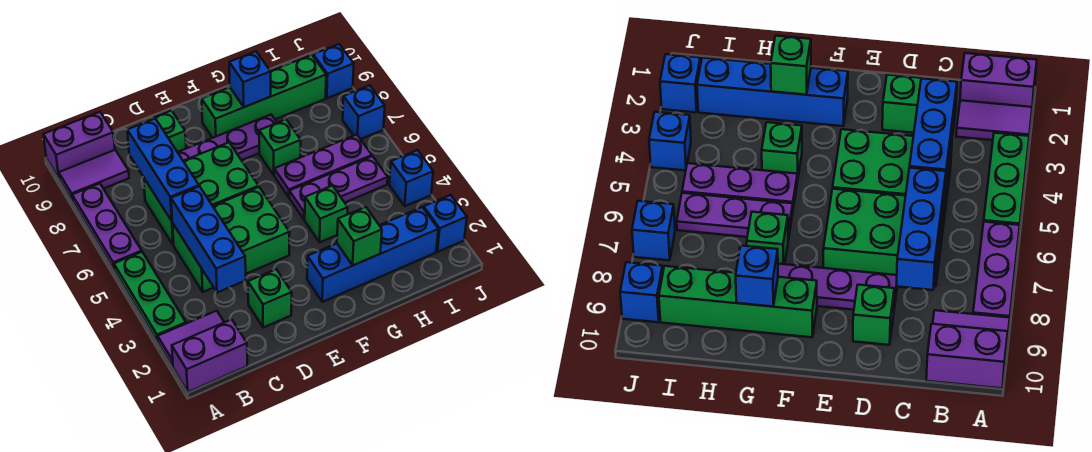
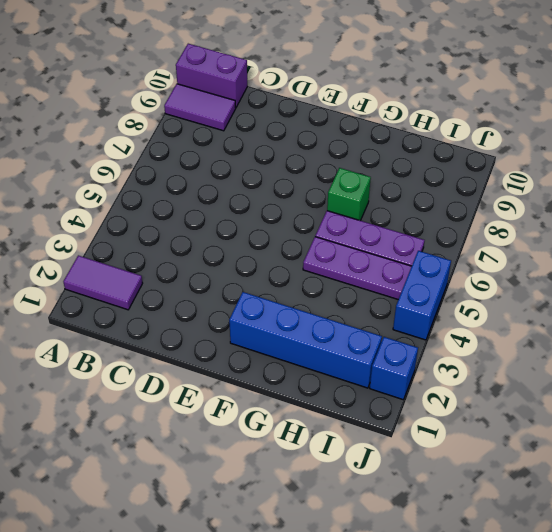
blue 1x2 brick [393,251,451,340] -> blue 1x1 brick [389,150,433,206]
none -> purple 1x2 brick [172,319,247,392]
none -> green 1x3 plate [114,252,186,342]
none -> purple 1x3 plate [72,184,142,269]

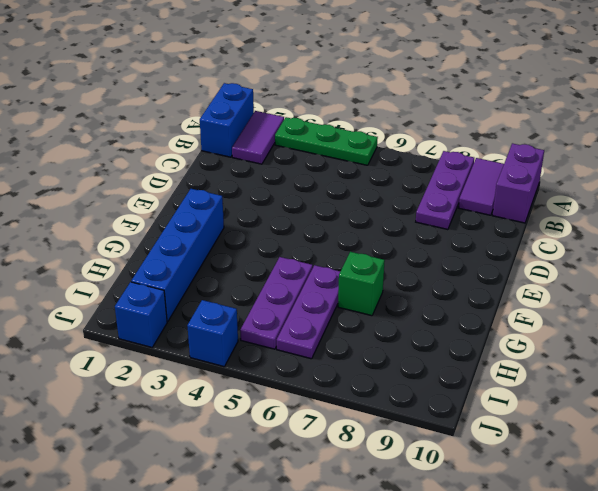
blue 1x2 brick [200,83,254,157] -> purple 1x2 brick [172,319,247,392]
purple 1x3 plate [416,151,474,230] -> purple 1x3 plate turned to [72,184,142,269]
none -> green 2x3 brick [173,187,290,292]
none -> green 2x3 brick [144,143,259,245]
none -> green 1x1 brick [248,269,292,328]

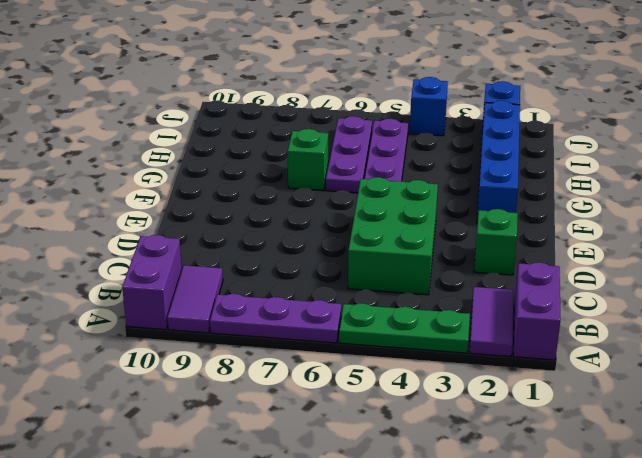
none -> green 2x3 brick [144,143,259,245]
none -> purple 1x4 plate [178,115,277,161]
none -> green 1x1 brick [144,111,186,152]

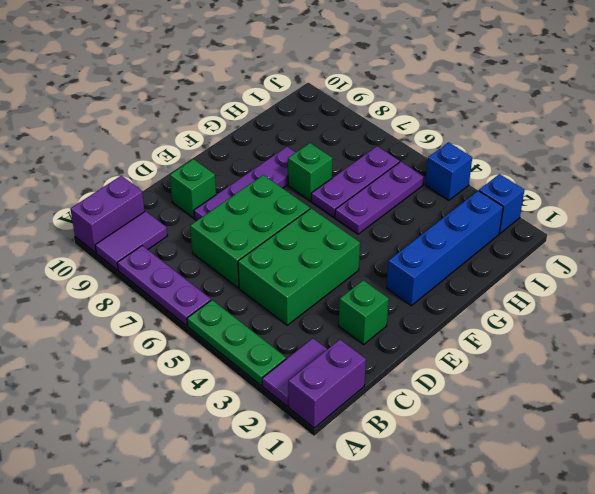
none -> green 1x4 brick [202,55,326,138]
none -> green 1x1 brick [305,186,348,242]
none -> blue 1x1 brick [343,86,385,139]

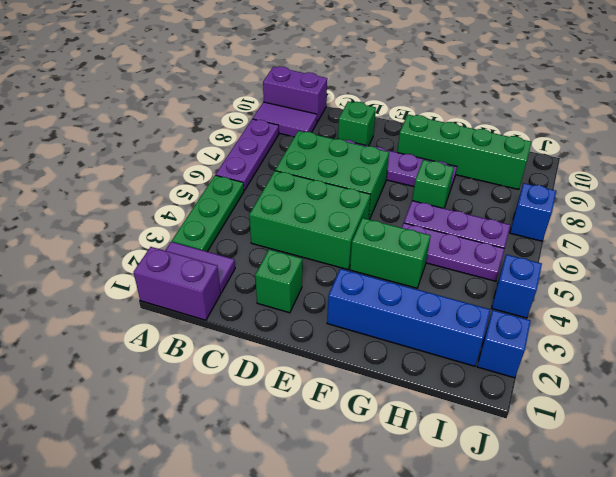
green 1x2 brick [350,218,431,288] -> green 1x1 brick [305,186,348,242]
none -> blue 1x1 brick [313,44,354,98]
none -> blue 1x3 brick [171,186,246,292]
none -> blue 1x3 brick [127,119,199,221]

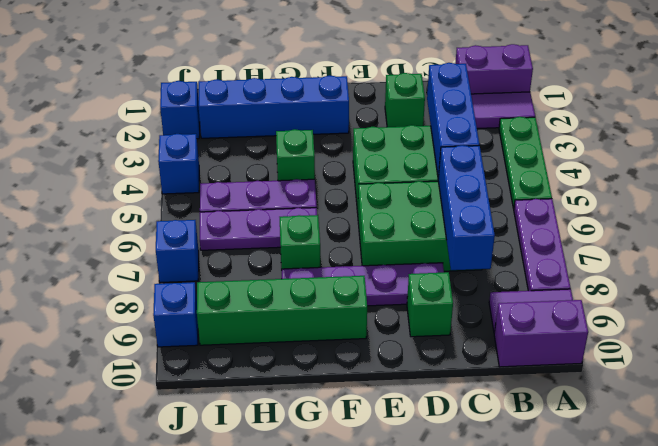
none -> green 1x1 brick [337,207,382,265]
none -> blue 1x1 brick [229,52,271,107]

